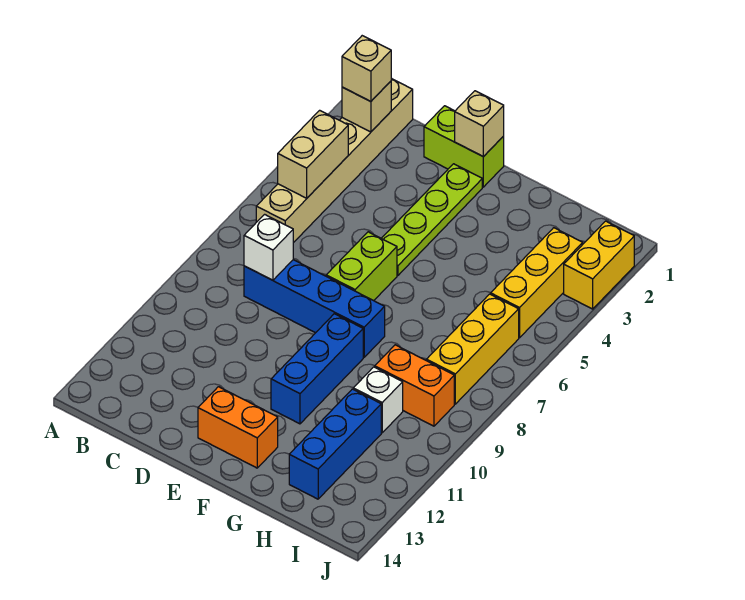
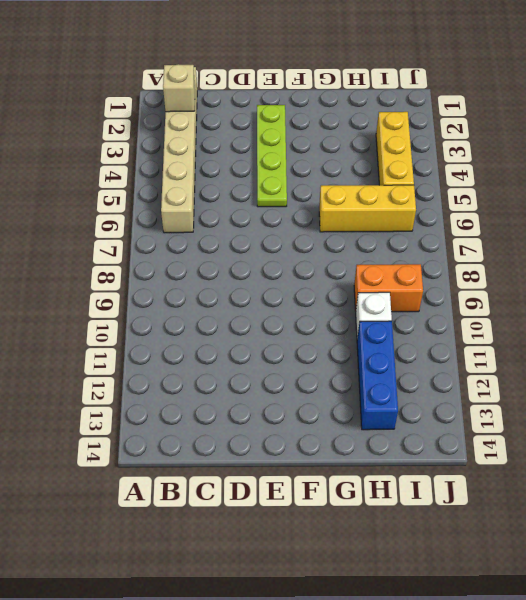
yellow 1x3 brick [319,185,416,232] -> yellow 1x3 brick turned to [427,294,519,404]
none -> blue 1x4 brick [244,260,385,357]
none -> lime 1x2 brick [424,106,504,187]
none -> lime 1x2 brick [326,232,397,301]

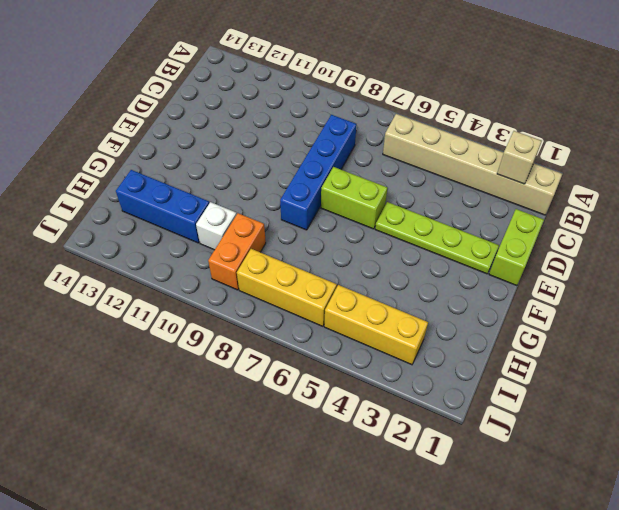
none -> orange 1x2 brick [198,387,278,468]
none -> blue 1x3 brick [271,314,363,424]
none -> yellow 1x2 brick [564,221,634,309]

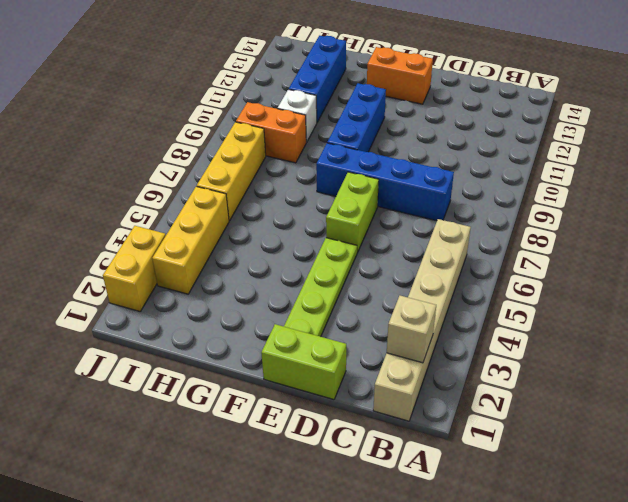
none -> tan 1x2 brick [278,110,348,198]
none -> white 1x1 brick [244,214,293,280]
none -> tan 1x1 brick [455,91,504,157]

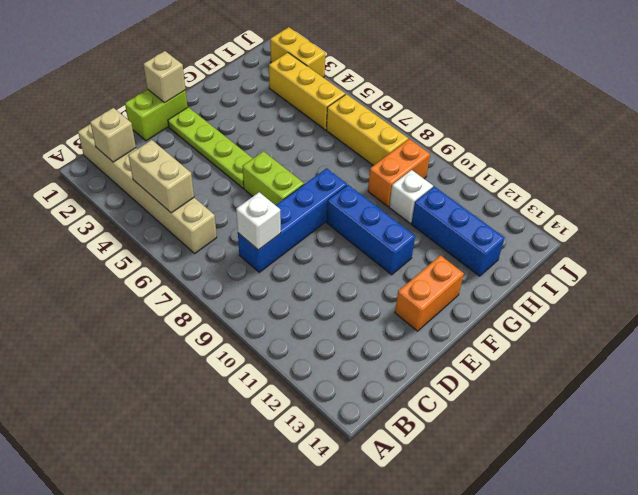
none -> tan 1x1 brick [342,36,391,102]

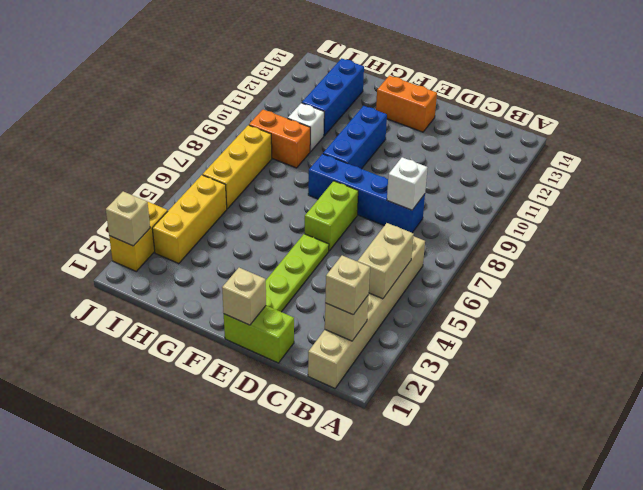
tan 1x1 brick [106,191,150,246] -> none

